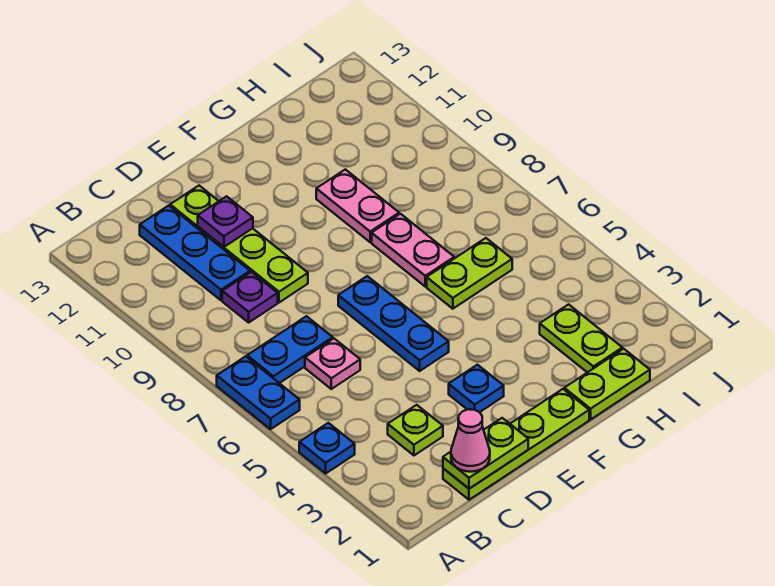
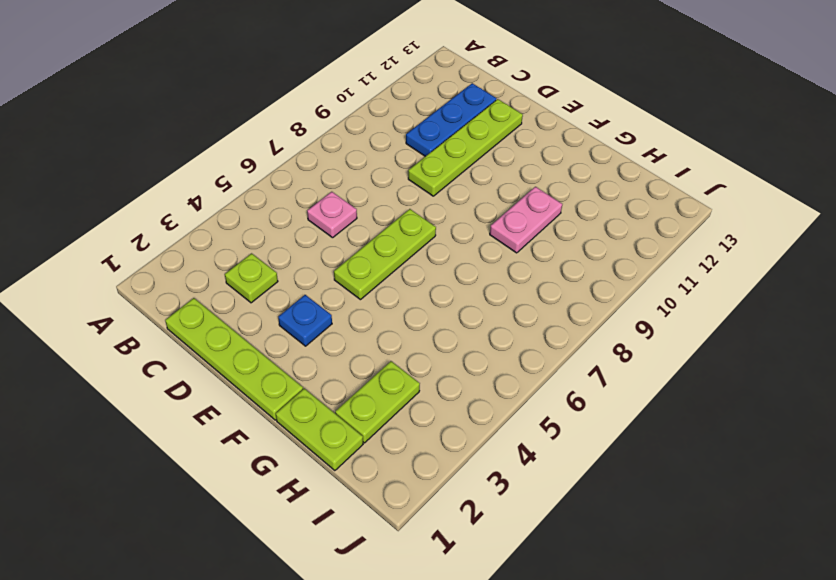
lime 1x3 plate [334,209,436,300] -> blue 1x3 plate [338,276,449,371]
none -> blue 1x1 plate [299,423,355,473]
none -> blue 1x2 plate [217,356,300,429]
none -> blue 1x2 plate [247,316,333,383]

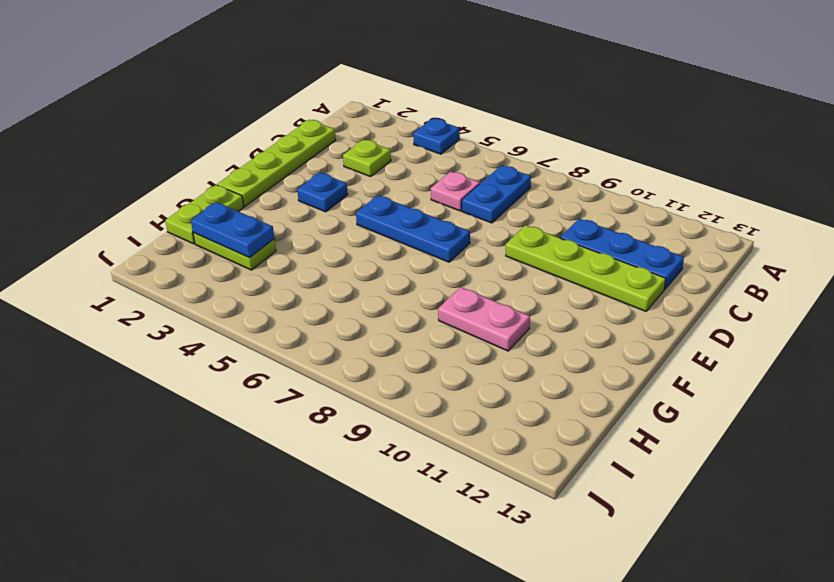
blue 1x2 plate [191,202,274,258] -> blue 1x2 plate moved to [217,356,300,429]
none -> purple 1x1 plate [222,272,278,322]
none -> lime 1x2 plate [427,238,512,309]
none -> pink 1x2 plate [372,214,454,286]

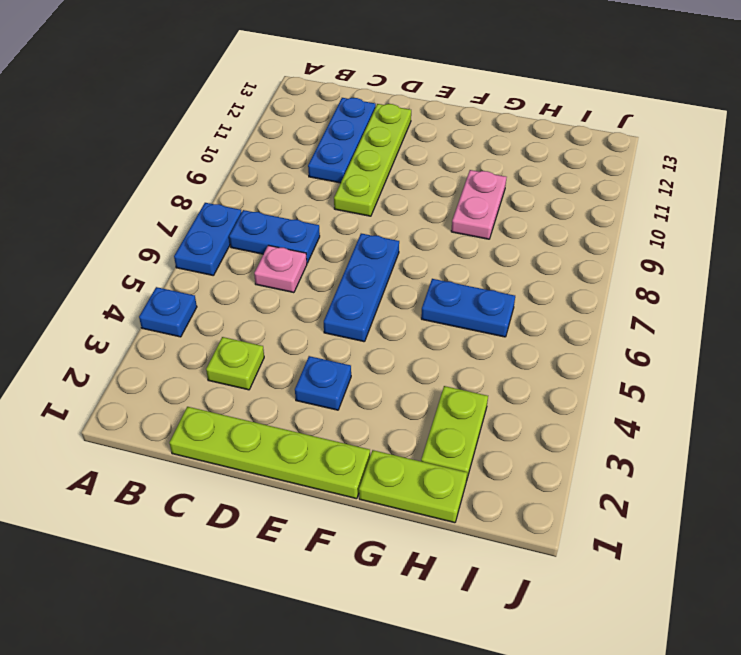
blue 1x2 plate [421,279,515,337] -> lime 1x2 plate [427,238,512,309]
none -> purple 1x1 plate [222,272,278,322]
none -> pink 1x2 plate [372,214,454,286]
none -> lime 1x2 plate [443,418,528,489]

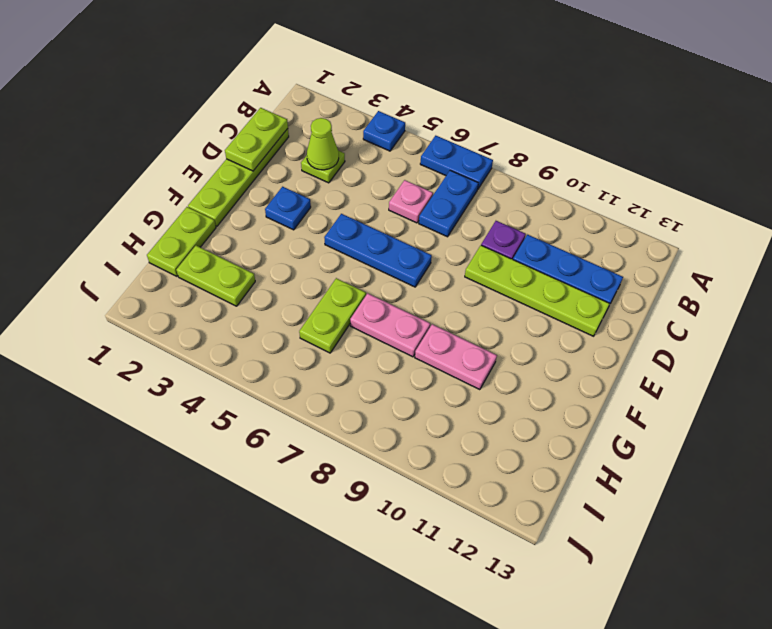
lime 1x1 cone [307,118,339,170] -> none
none -> purple 1x1 plate [198,196,253,247]
none -> pink 1x1 cone [451,409,490,472]

